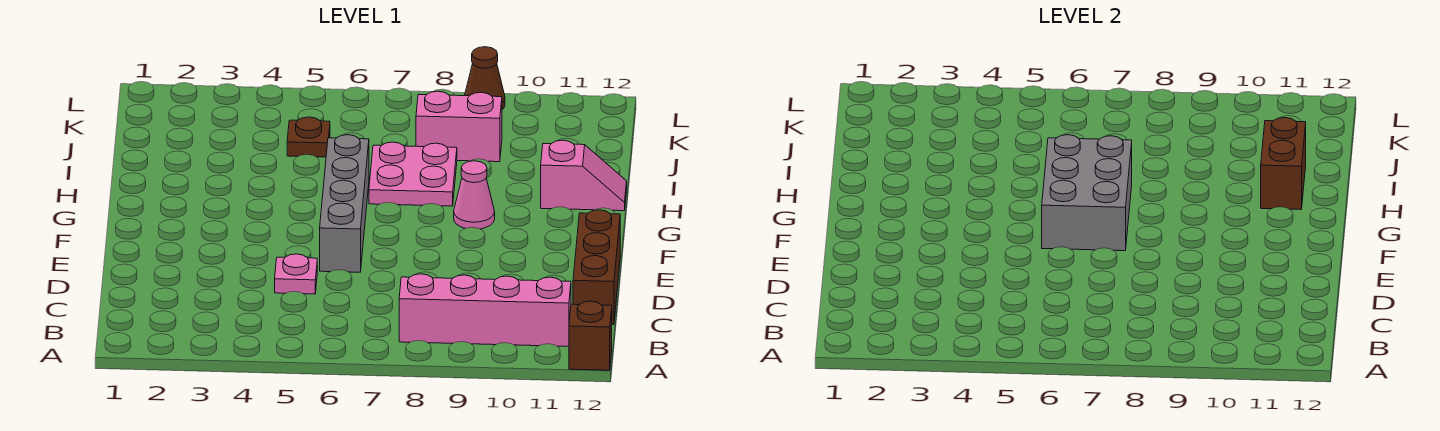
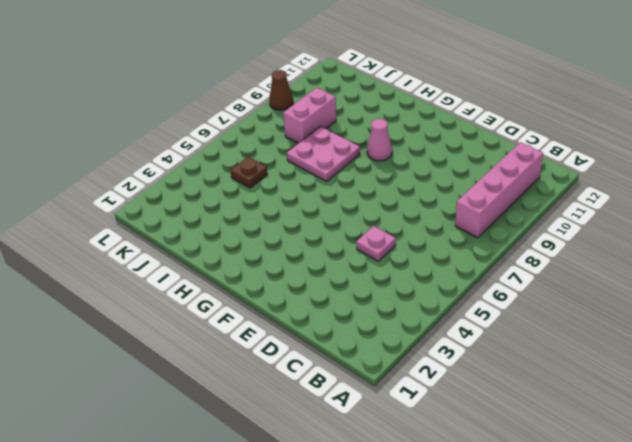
none -> brown 1x1 brick [569,301,612,370]
none -> brown 1x3 brick [573,210,620,325]
none -> grey 1x4 brick [320,135,369,272]

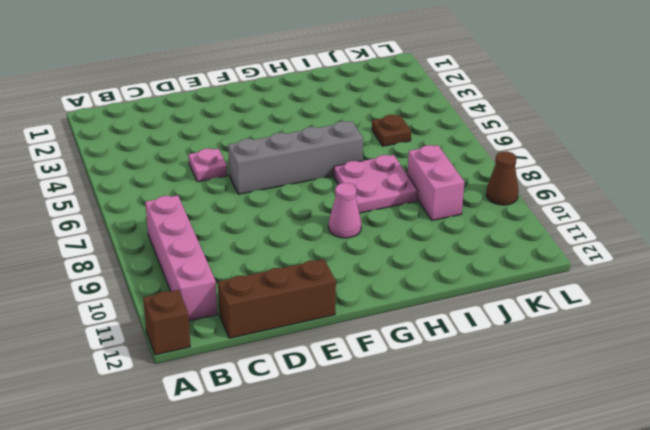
none -> pink 1x2 slope [541,140,627,211]
none -> grey 2x3 brick [1042,135,1132,251]
none -> brown 1x2 brick [1261,118,1306,210]

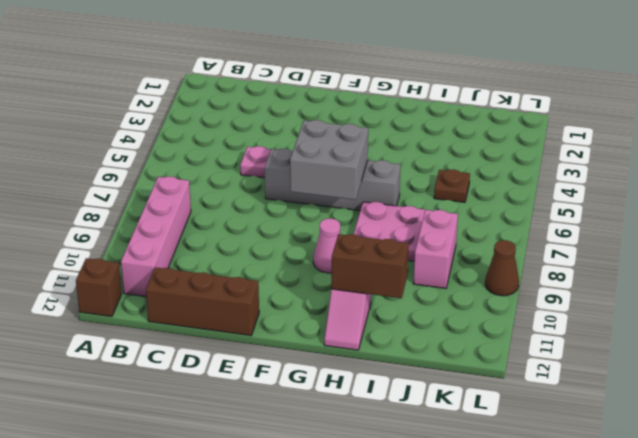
grey 2x2 brick [290,120,368,200] -> grey 2x3 brick [1042,135,1132,251]

